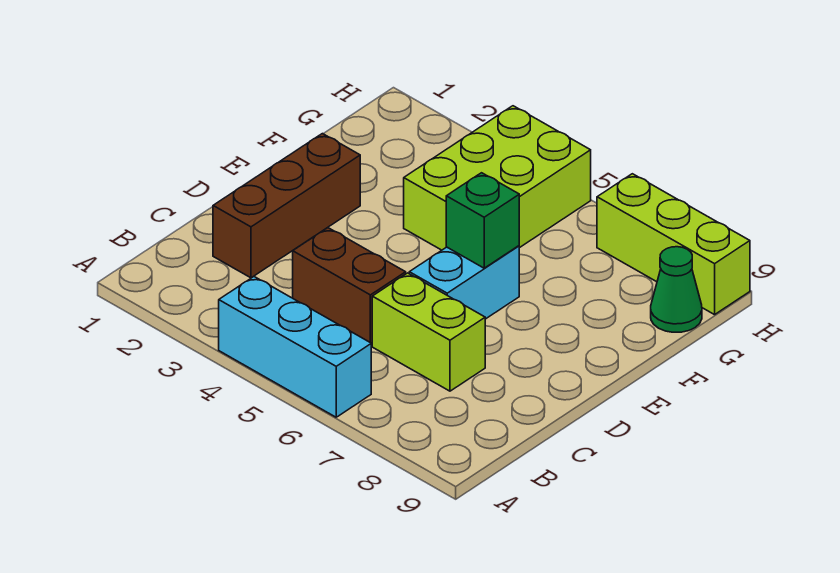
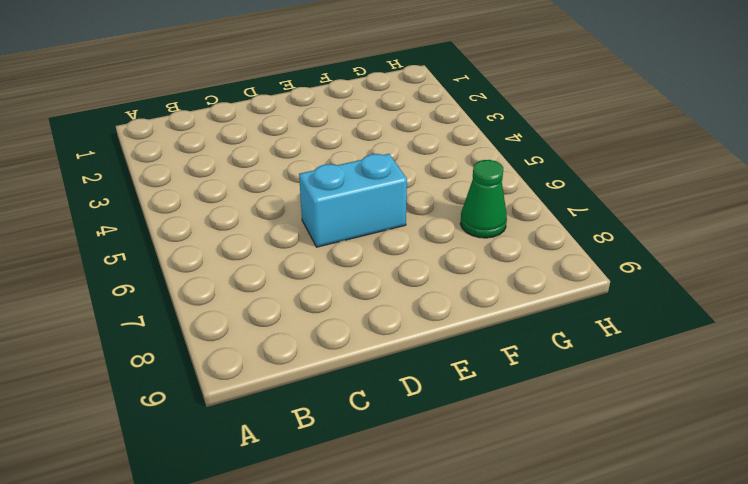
green 1x1 cone [460,160,507,238] -> green 1x1 cone moved to [651,247,702,332]
none -> cyan 1x3 brick [219,277,371,417]
none -> brown 1x3 brick [213,134,360,278]

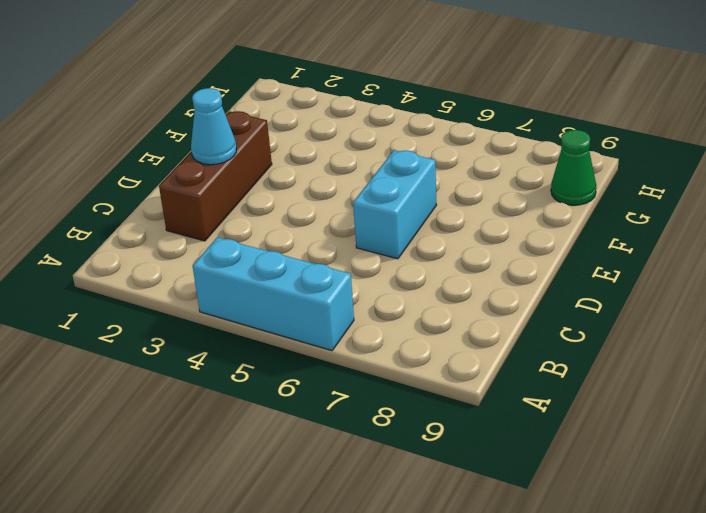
cyan 1x1 cone [191,88,236,165] -> none
none -> brown 1x2 brick [293,228,406,345]
none -> lime 1x2 brick [372,273,485,391]

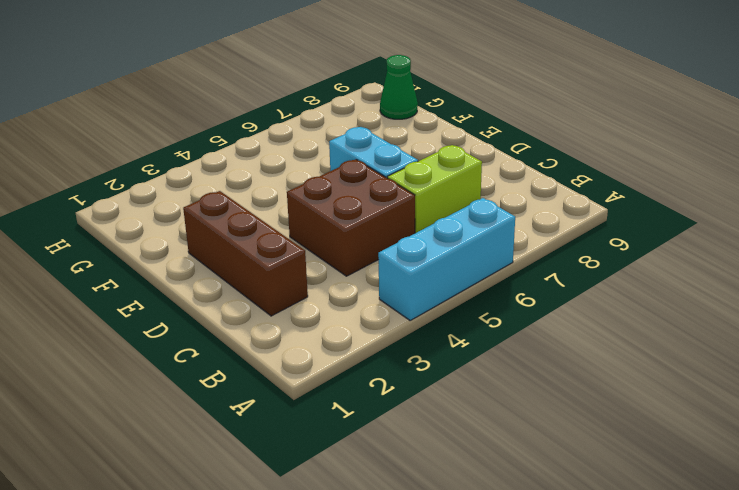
brown 2x2 brick [287,159,415,276] -> brown 1x2 brick [293,228,406,345]
none -> lime 2x3 brick [404,106,591,250]
none -> lime 1x3 brick [597,174,750,315]

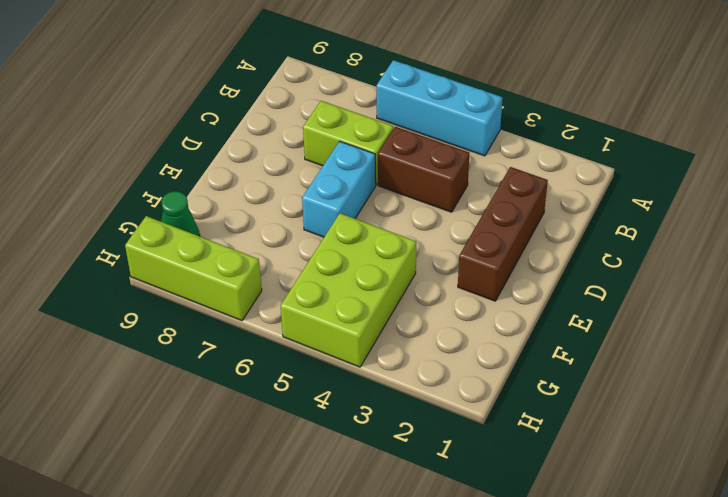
none -> green 1x1 brick [446,173,519,268]

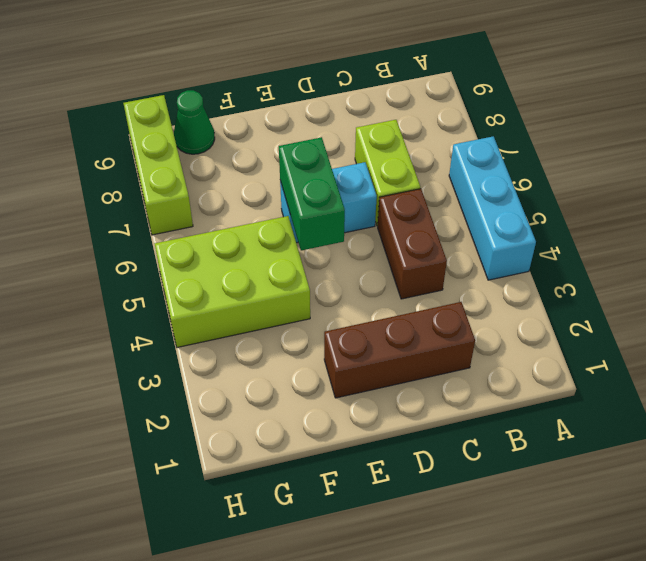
green 1x2 brick [279,137,345,251] -> green 1x1 brick [446,173,519,268]

